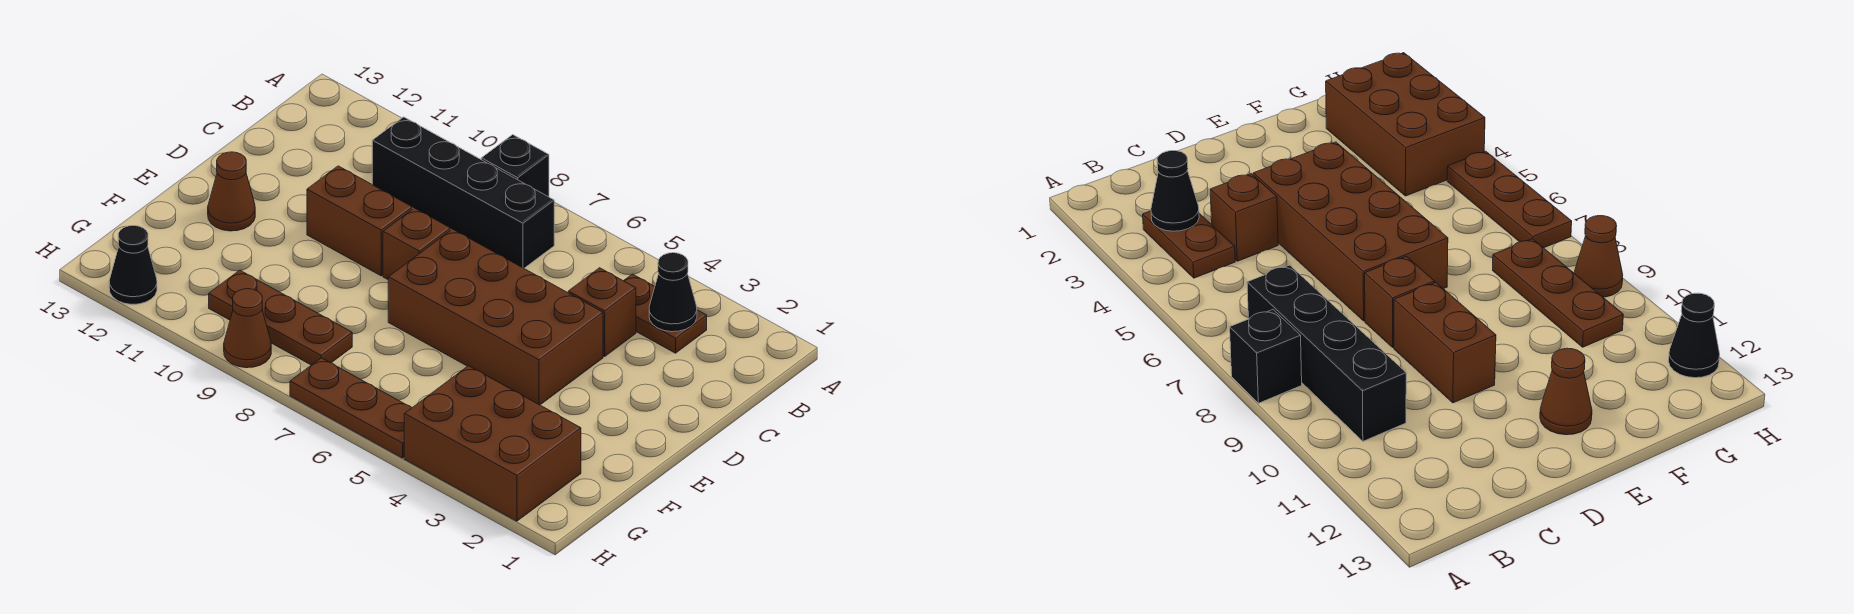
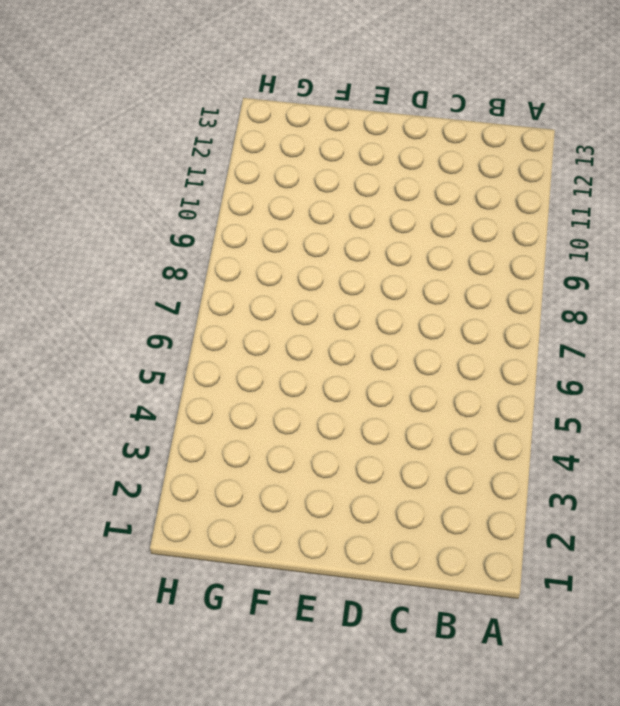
none -> black 1x1 brick [481,135,549,197]
none -> brown 1x2 plate [624,274,707,353]
none -> black 1x4 brick [372,117,554,268]

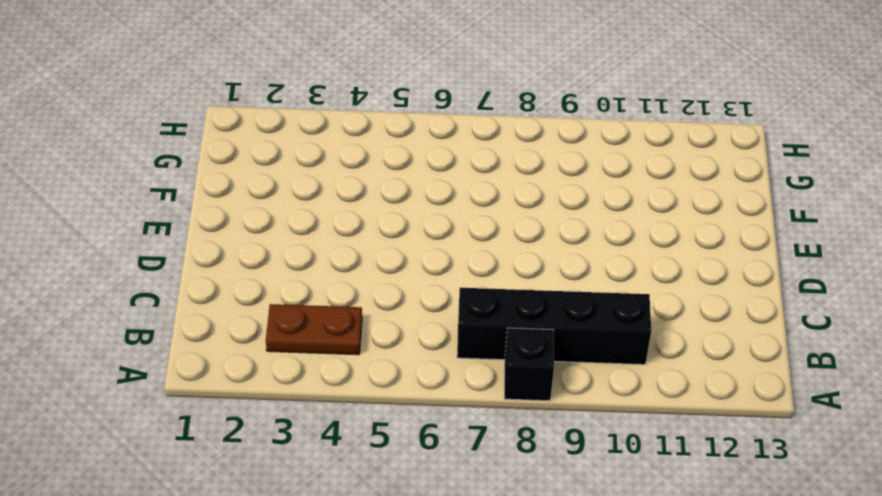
none -> brown 1x1 brick [568,268,636,357]
none -> brown 2x4 brick [388,229,603,405]
none -> brown 1x1 brick [383,208,451,279]

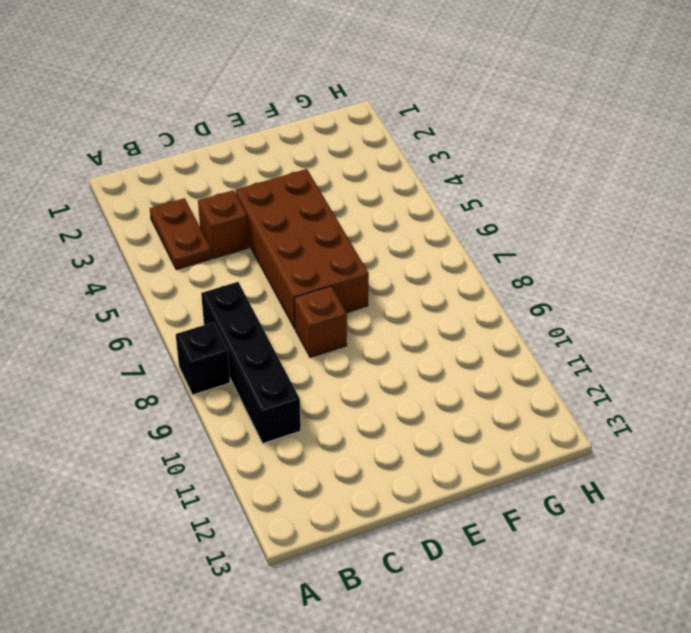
none -> brown 1x2 brick [307,166,412,276]
none -> brown 1x1 cone [208,152,255,231]
none -> brown 2x3 brick [404,366,581,521]

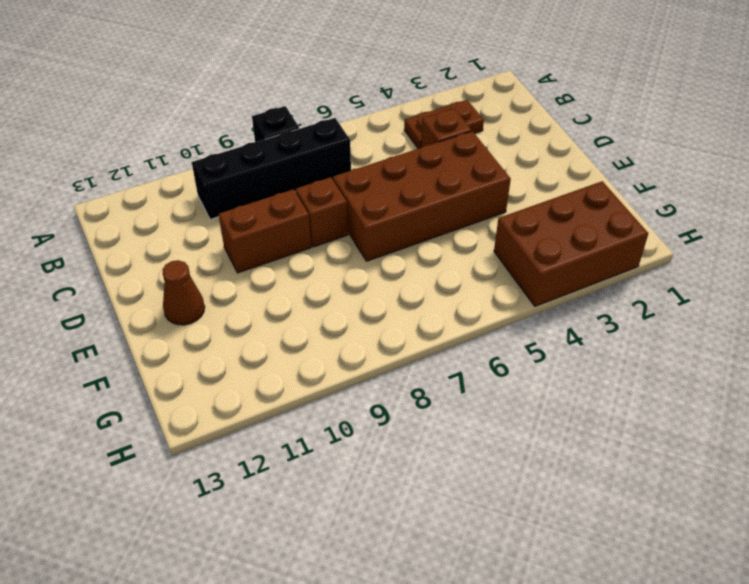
none -> brown 1x3 plate [209,270,352,365]
none -> brown 1x3 plate [290,358,412,458]
none -> brown 1x1 cone [224,289,271,368]

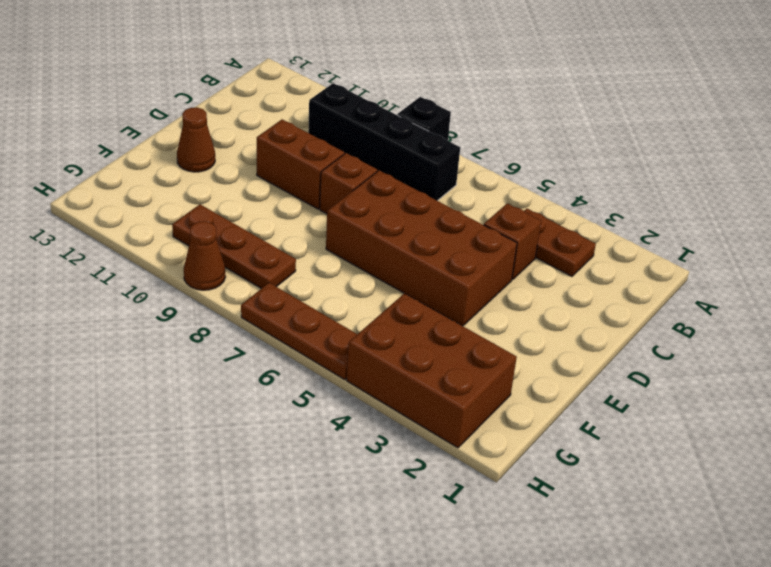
none -> black 1x1 cone [109,226,157,304]
none -> black 1x1 cone [649,253,697,332]

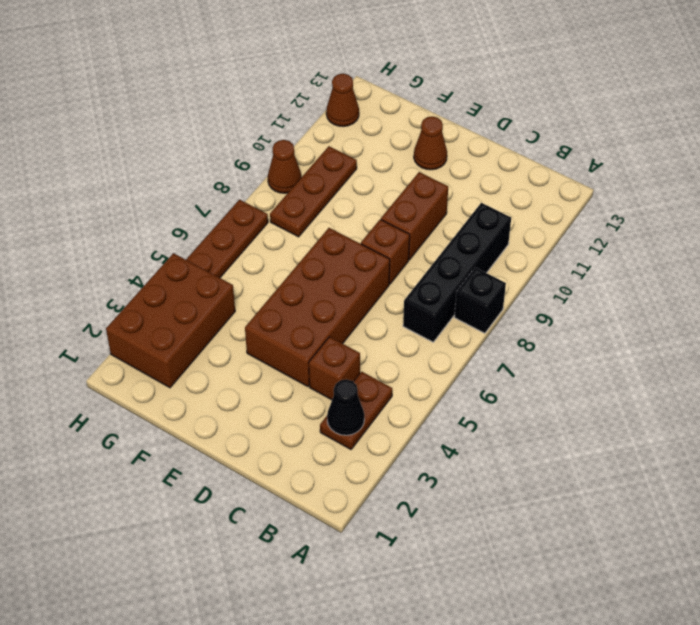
brown 1x1 cone [326,74,359,127] -> black 1x1 cone [109,226,157,304]

